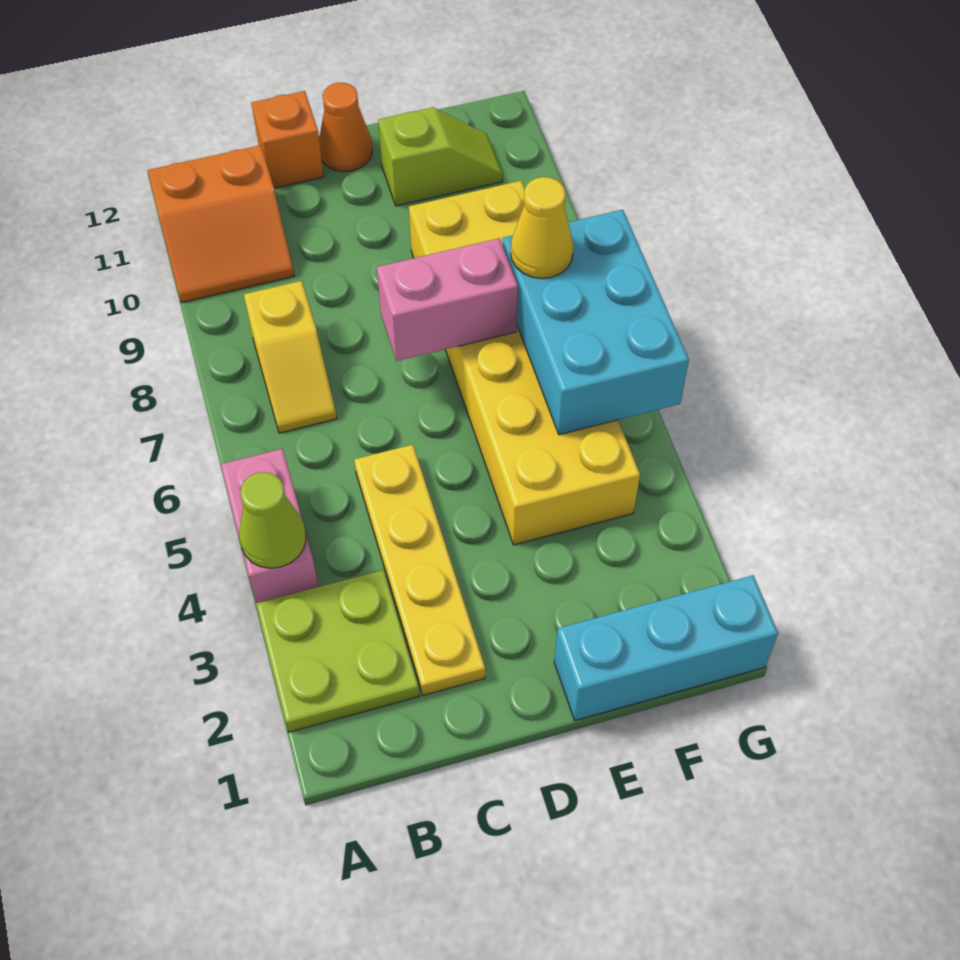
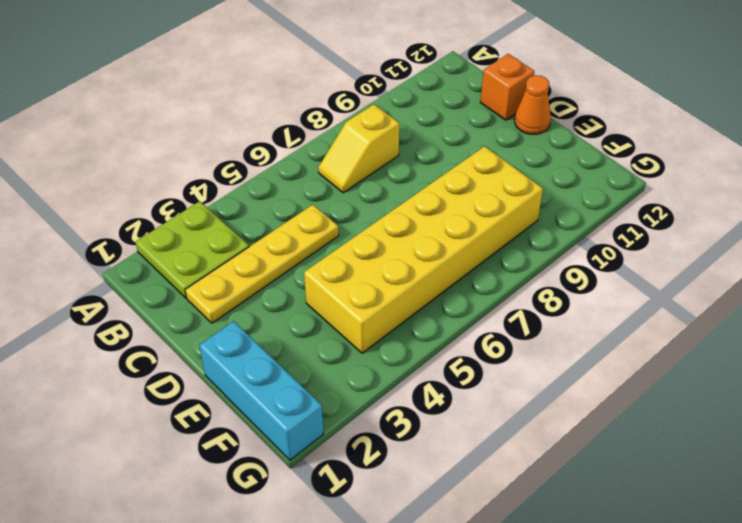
none -> pink 1x2 brick [221,449,318,603]
none -> orange 2x2 slope [147,145,294,303]
none -> lime 1x2 slope [378,107,503,206]

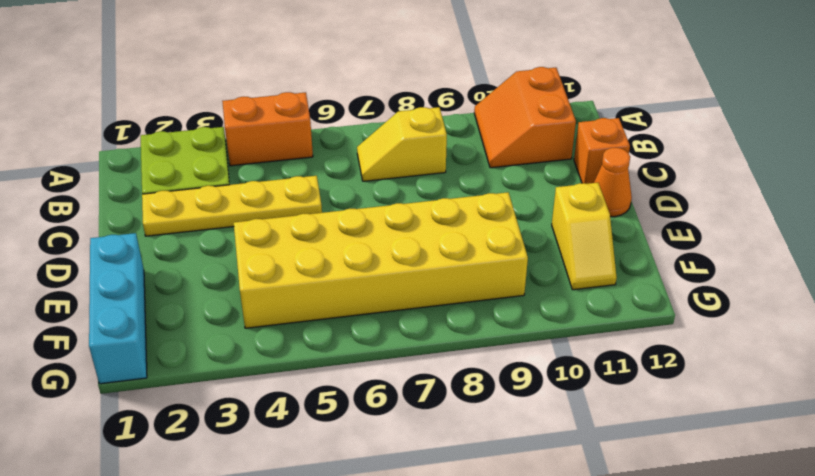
orange 1x2 brick [222,92,313,166] -> pink 1x2 brick [221,449,318,603]
yellow 1x2 slope [552,183,617,290] -> lime 1x2 slope [378,107,503,206]
none -> lime 1x1 cone [239,472,306,568]
none -> pink 1x2 brick [377,238,518,361]
none -> cyan 2x3 brick [503,210,689,435]

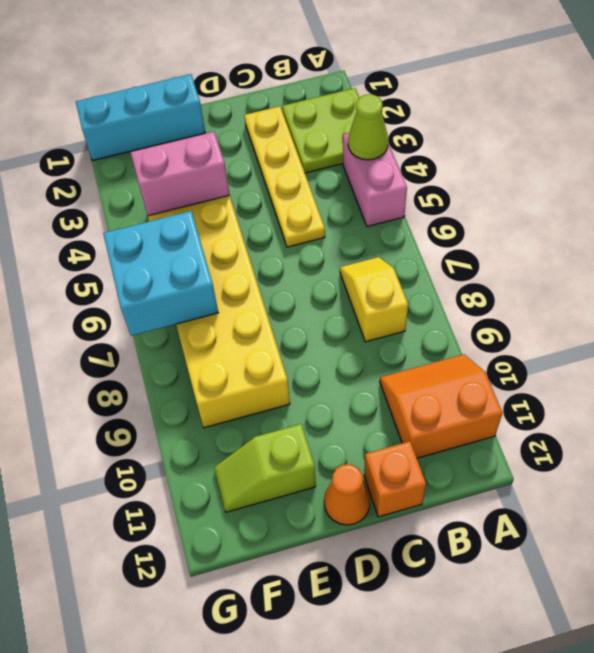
pink 1x2 brick [131,132,229,216] -> pink 1x2 brick moved to [377,238,518,361]
cyan 2x2 brick [103,211,218,336] -> cyan 2x3 brick [503,210,689,435]
none -> yellow 1x1 cone [511,177,574,278]

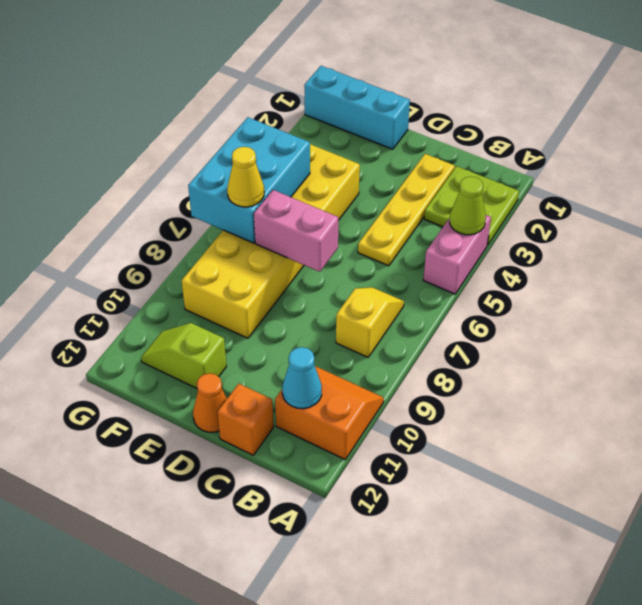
cyan 1x1 cone [282,347,322,409] -> none

